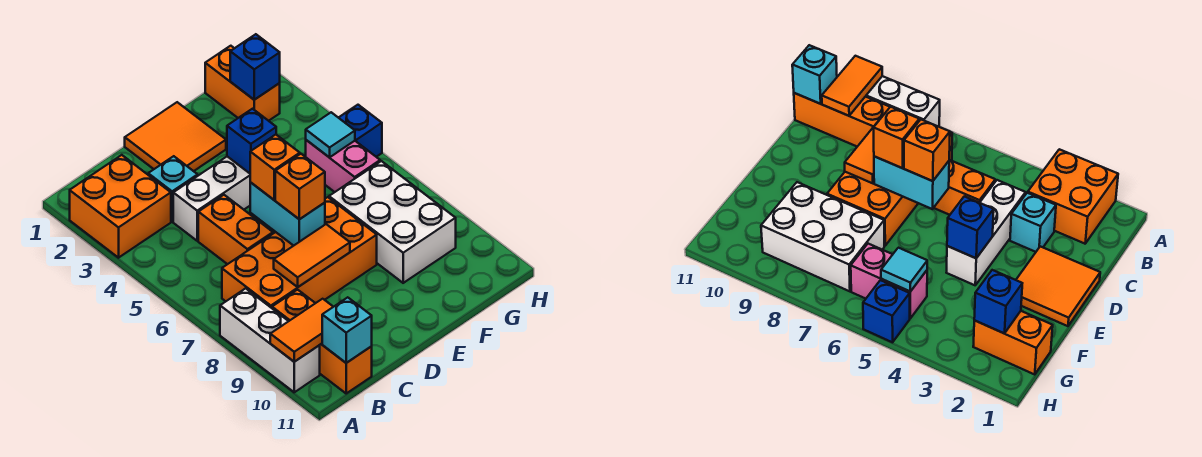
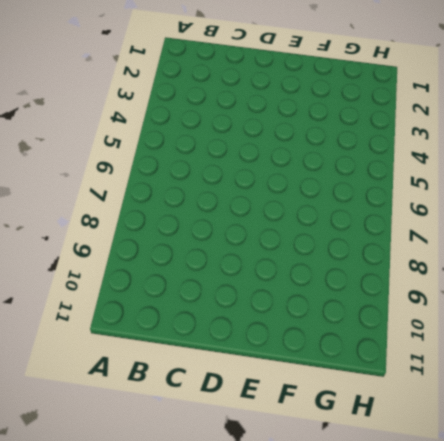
none -> orange 2x2 brick [70,155,171,258]
none -> white 1x3 brick [220,288,320,392]
none -> orange 2x4 brick [222,197,377,308]

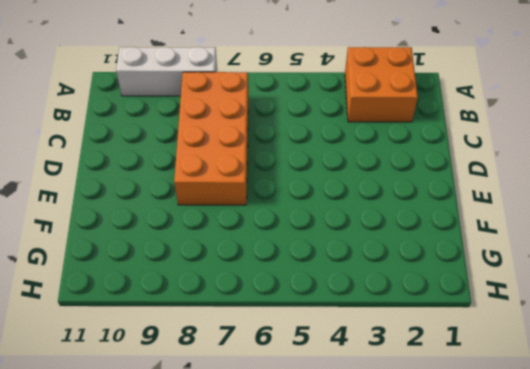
none -> orange 1x3 brick [272,290,372,393]
none -> cyan 1x1 brick [148,156,198,222]
none -> white 1x3 brick [173,157,250,241]

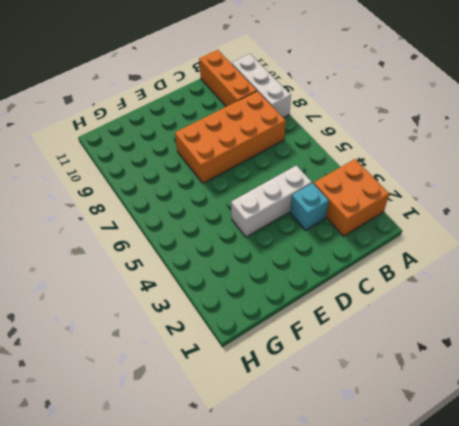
none -> orange 1x2 brick [198,195,273,264]
none -> orange 2x2 tile [125,102,226,171]
none -> white 2x3 brick [329,161,456,283]

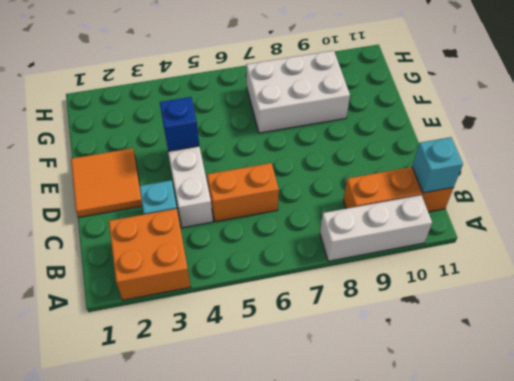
none -> orange 2x4 brick [222,197,377,308]
none -> orange 1x2 brick [205,46,280,121]
none -> pink 1x2 brick [306,140,380,192]

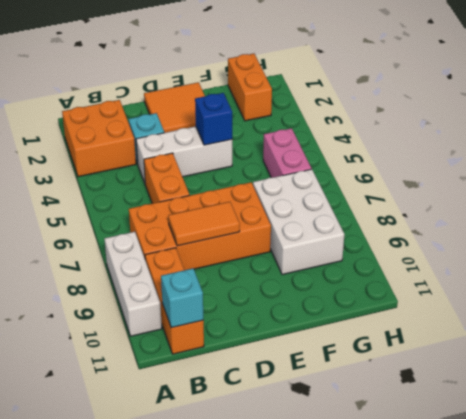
none -> blue 1x1 brick [339,105,382,157]
none -> orange 1x2 tile [270,299,333,362]
none -> cyan 1x2 brick [250,182,325,246]

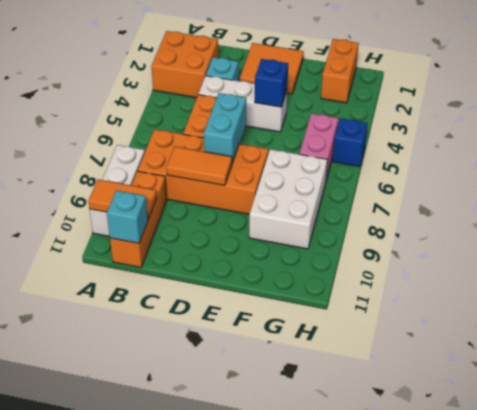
none -> blue 1x1 brick [230,34,280,100]
none -> cyan 1x1 tile [306,112,355,157]
none -> orange 1x1 brick [250,135,300,200]

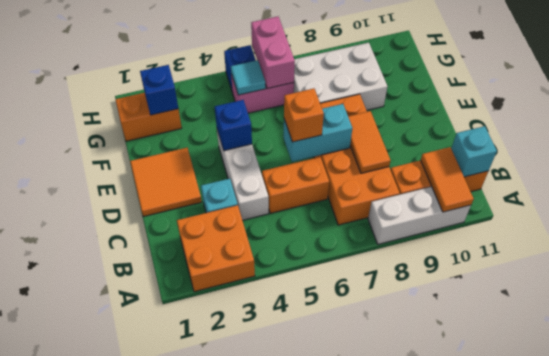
pink 1x2 brick [251,17,295,89] -> none
none -> orange 1x1 brick [275,154,325,219]

